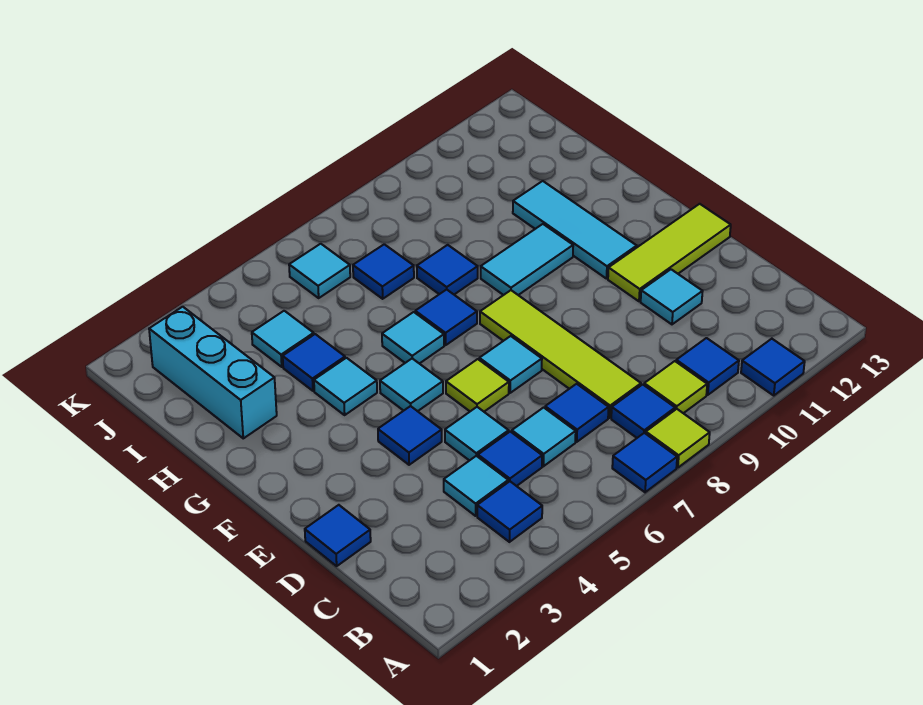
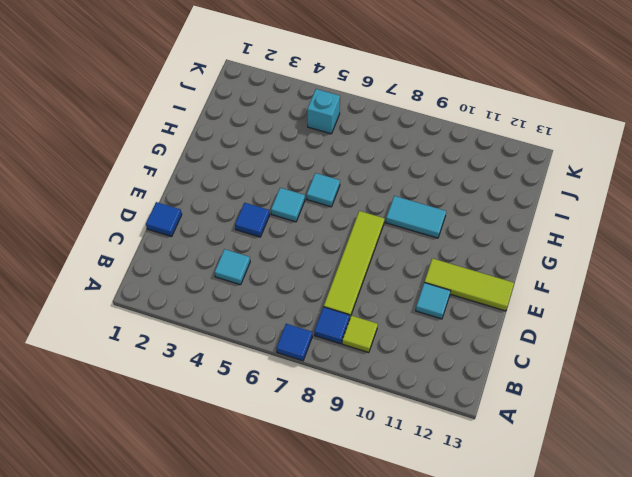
cyan 1x1 brick [307,89,340,134] -> none
none -> lime 1x1 tile [646,409,710,468]
none -> blue 1x1 tile [741,339,805,396]
none -> blue 1x1 tile [477,481,542,542]
none -> blue 1x1 tile [676,338,739,395]

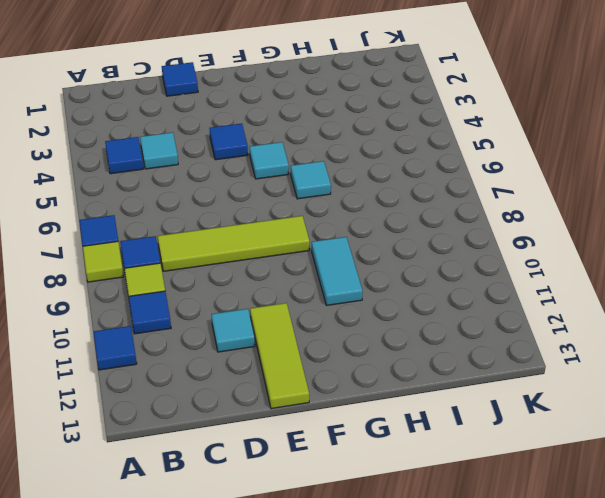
none -> blue 1x1 tile [478,432,542,486]
none -> cyan 1x1 tile [512,407,576,466]
none -> blue 1x1 tile [545,384,609,442]
none -> cyan 1x1 tile [445,407,509,461]

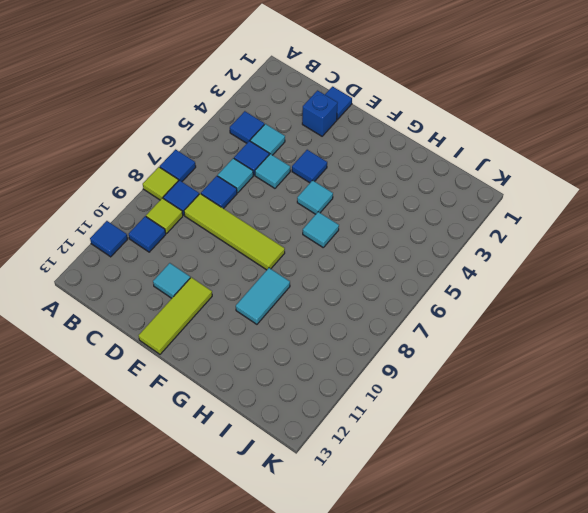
blue 1x1 brick [302,90,337,136] -> none
none -> lime 1x1 tile [446,359,509,412]
none -> cyan 1x1 tile [479,336,542,393]
none -> cyan 1x3 tile [513,181,637,279]
none -> cyan 1x1 tile [314,358,377,415]

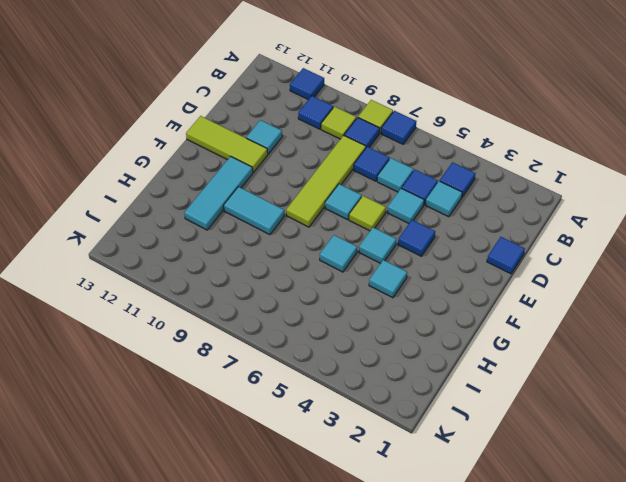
none -> blue 1x1 tile [415,289,477,345]
none -> cyan 1x3 brick [149,307,277,438]
none -> blue 1x1 tile [283,334,345,391]
none -> blue 1x1 tile [417,245,478,294]

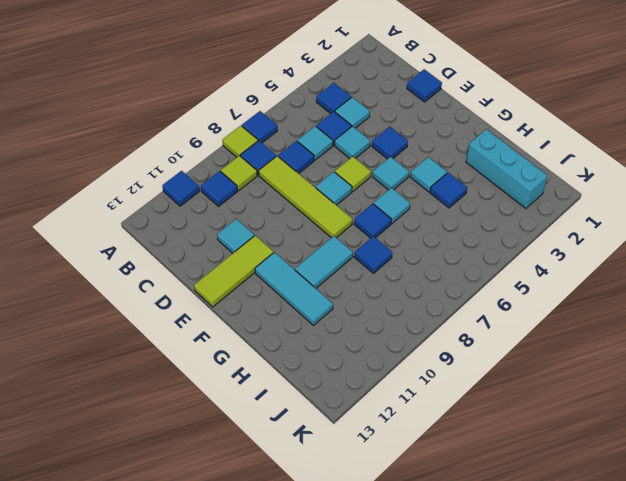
none -> cyan 1x1 tile [252,311,314,367]
none -> blue 1x1 tile [353,244,414,299]
none -> cyan 1x1 tile [289,244,350,298]

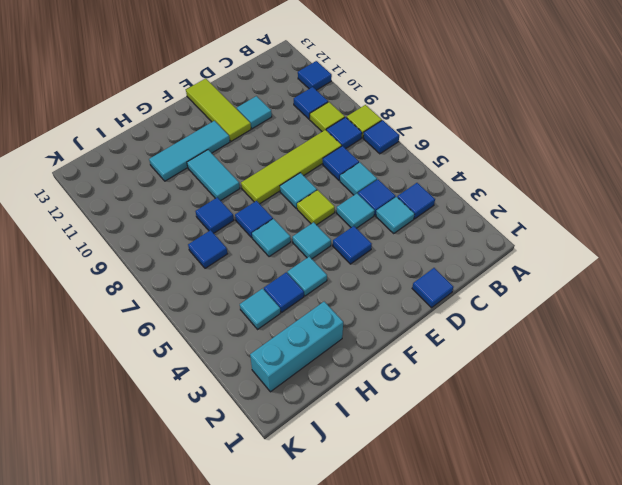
none -> cyan 1x1 tile [289,244,350,298]

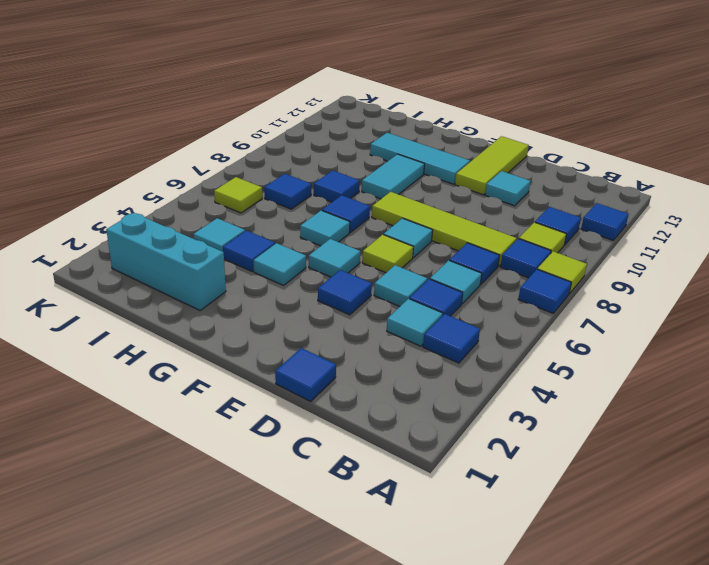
lime 1x1 tile [214,177,262,213] -> cyan 1x1 tile [289,244,350,298]

